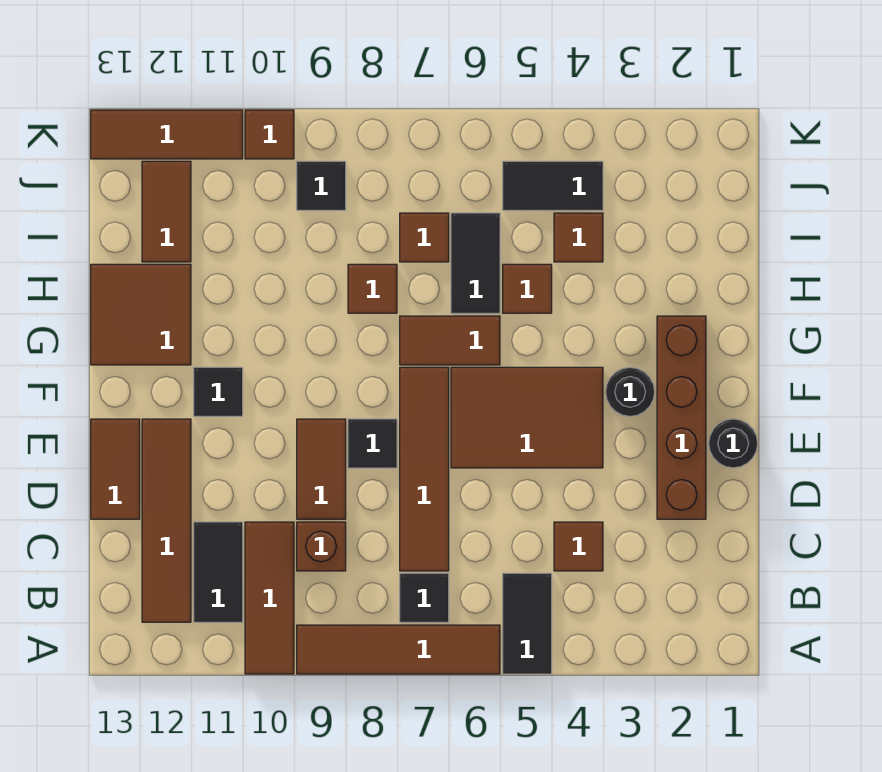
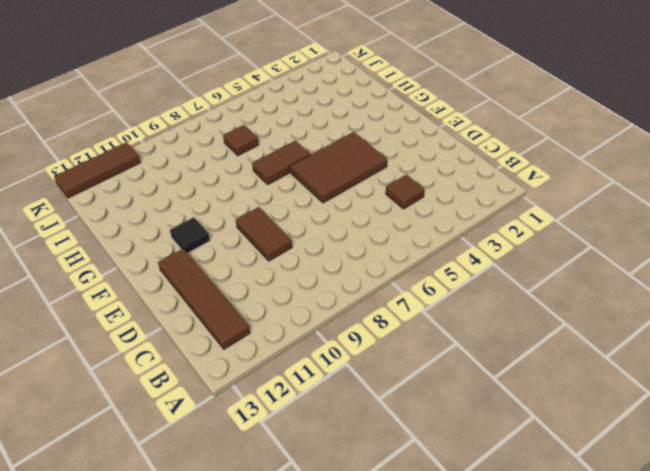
none -> black 1x2 tile [503,573,552,674]
none -> brown 1x4 tile [297,625,500,674]
none -> brown 1x3 tile [245,522,294,674]

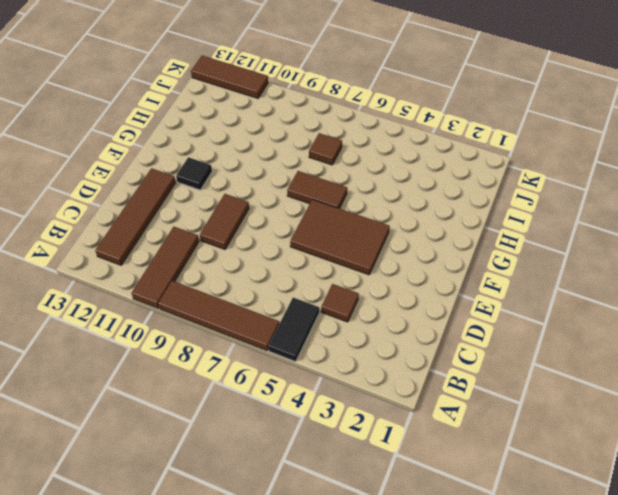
none -> black 1x1 tile [400,573,449,622]
none -> black 1x2 tile [194,522,243,622]
none -> brown 1x4 tile [400,367,449,571]

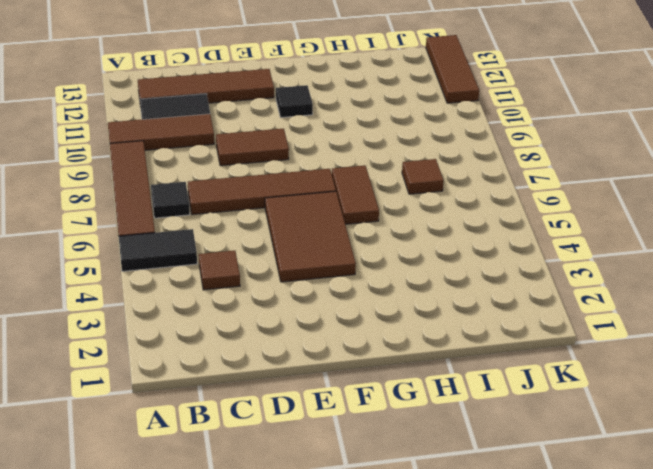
none -> brown 1x1 brick [297,522,346,571]
none -> brown 1x4 brick [657,316,706,519]
none -> brown 1x2 tile [91,419,140,519]

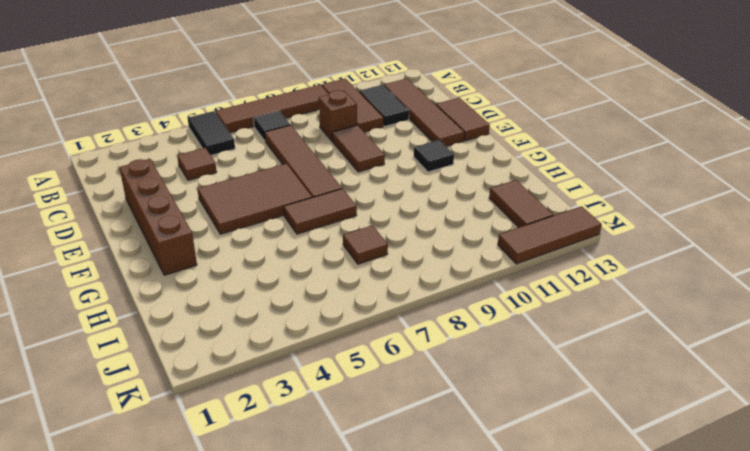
none -> black 1x1 round brick [709,419,758,468]
none -> black 1x1 tile [348,419,397,468]
none -> black 1x1 round brick [606,367,655,416]

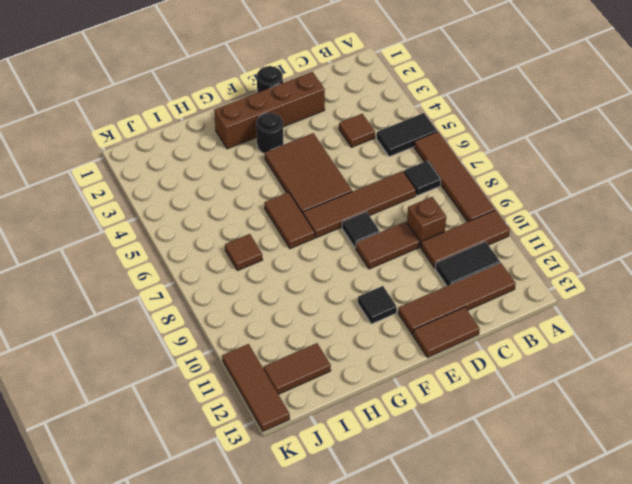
none -> brown 2x2 tile [91,264,191,365]
none -> brown 1x1 tile [503,264,552,313]
none -> black 1x2 tile [451,213,500,313]

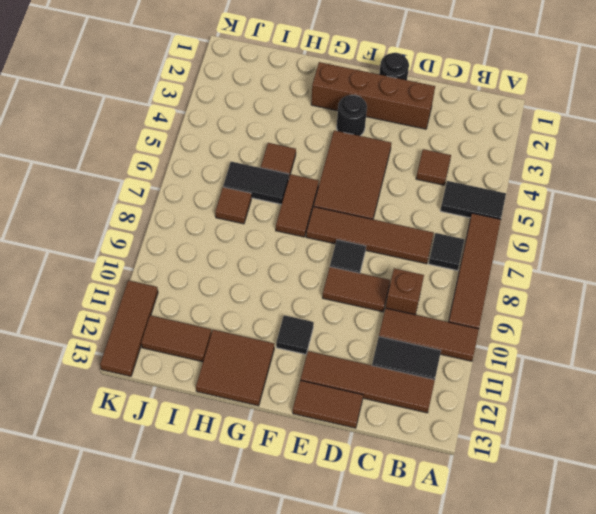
none -> brown 1x1 tile [348,264,397,313]
none -> brown 1x1 tile [554,213,603,262]
none -> black 1x2 tile [503,161,603,210]

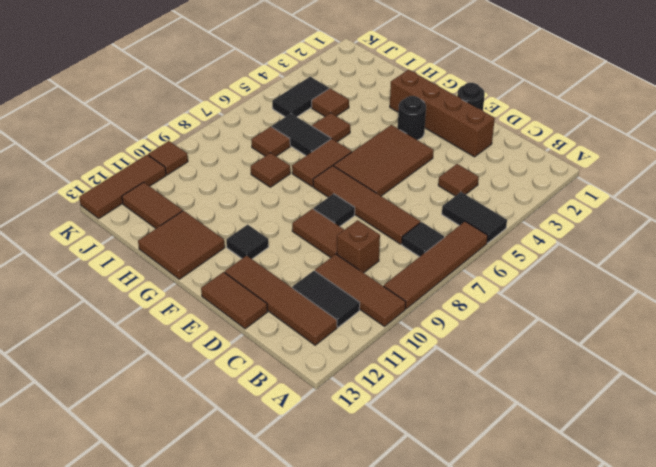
none -> black 1x1 tile [297,161,346,210]

